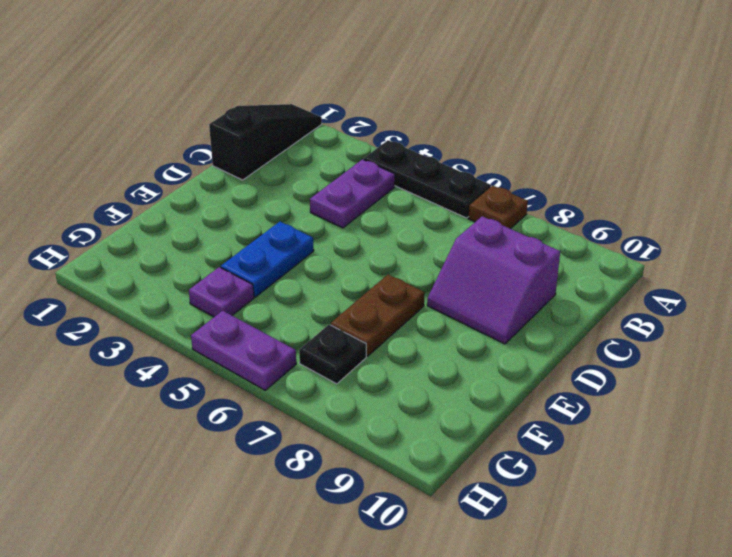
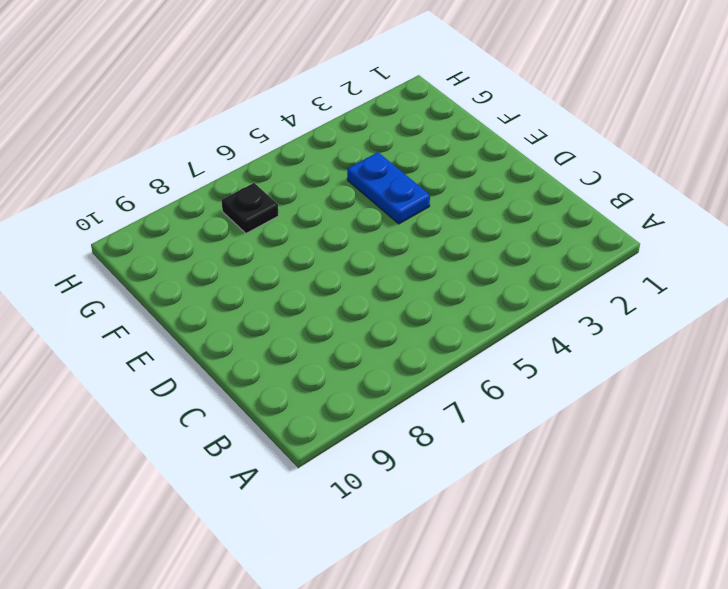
none -> black 1x3 slope [209,104,322,180]
none -> black 1x3 plate [364,140,491,218]

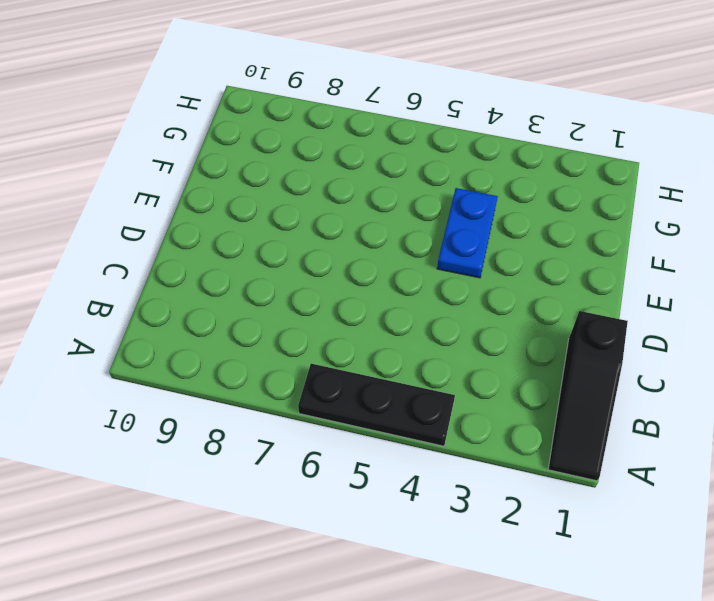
none -> brown 1x1 plate [468,186,528,229]
none -> purple 1x2 plate [310,159,395,228]

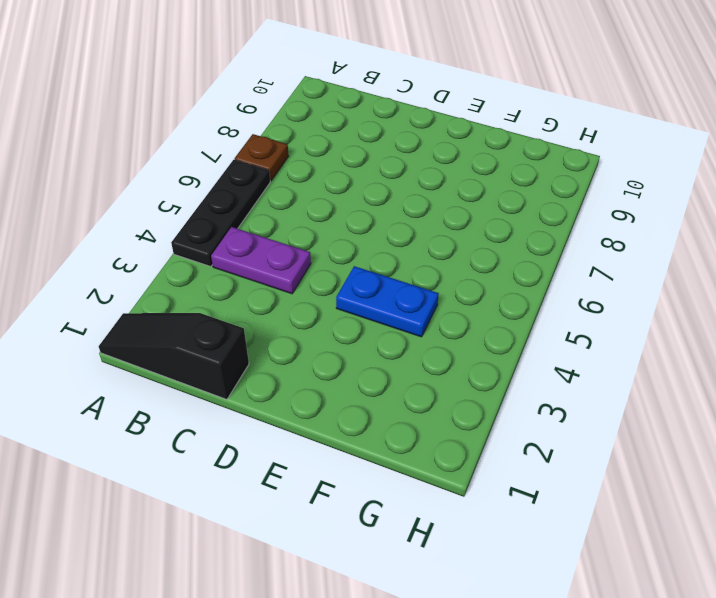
none -> purple 2x2 slope [427,216,560,344]
none -> brown 1x2 plate [331,274,425,356]

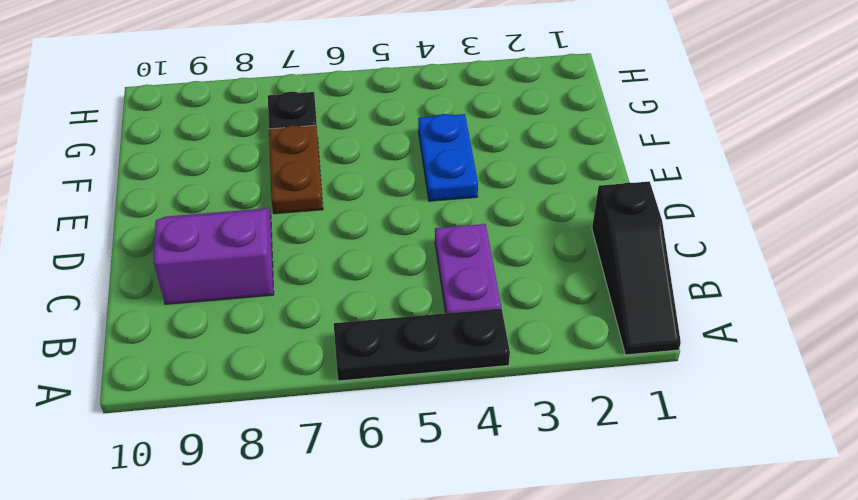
none -> brown 1x1 plate [468,186,528,229]
none -> purple 1x1 plate [189,267,254,317]

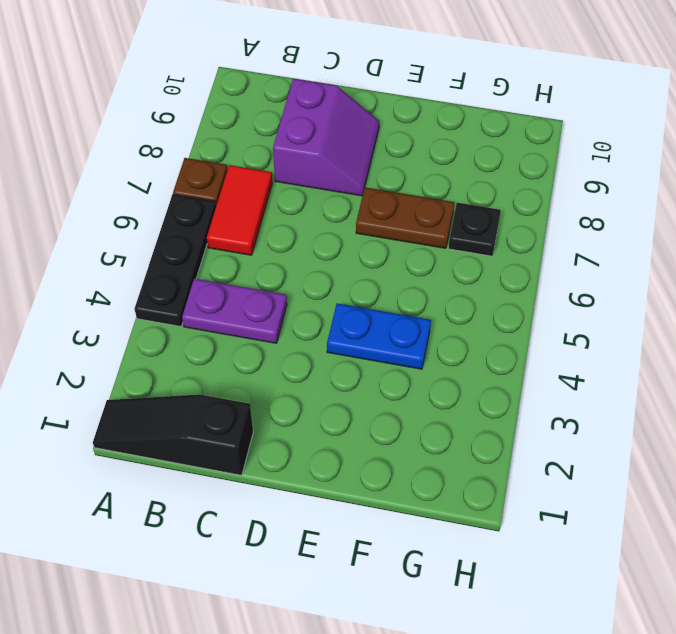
red 1x2 tile [207,165,272,255] -> none
none -> purple 1x1 plate [189,267,254,317]
none -> purple 1x2 plate [191,311,296,390]

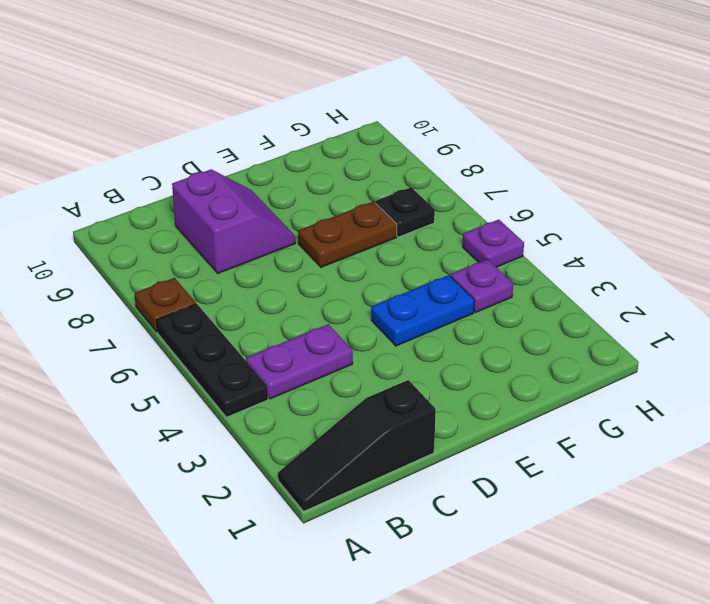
purple 1x1 plate [463,220,524,267] -> purple 1x2 plate [191,311,296,390]

